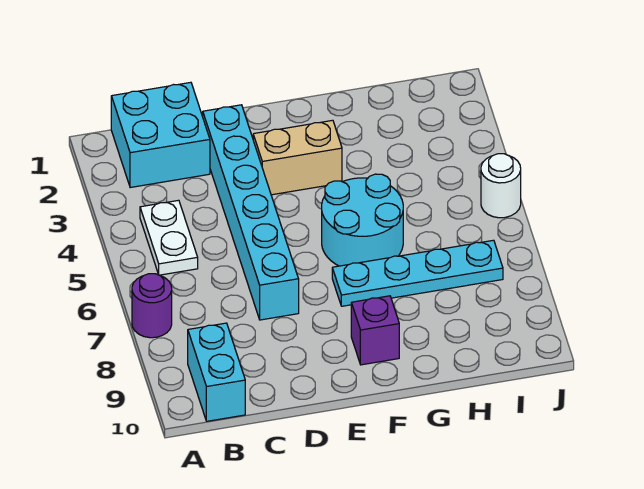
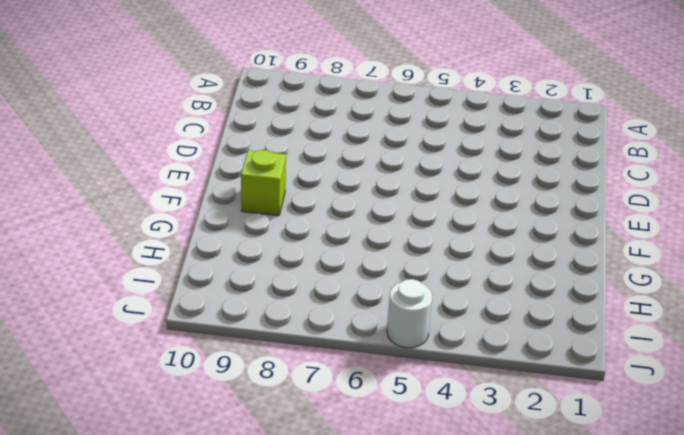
lime 1x1 brick [241,150,286,216] -> purple 1x1 brick [351,296,399,365]
none -> purple 1x1 round brick [132,274,172,338]
none -> cyan 2x2 brick [111,82,210,188]

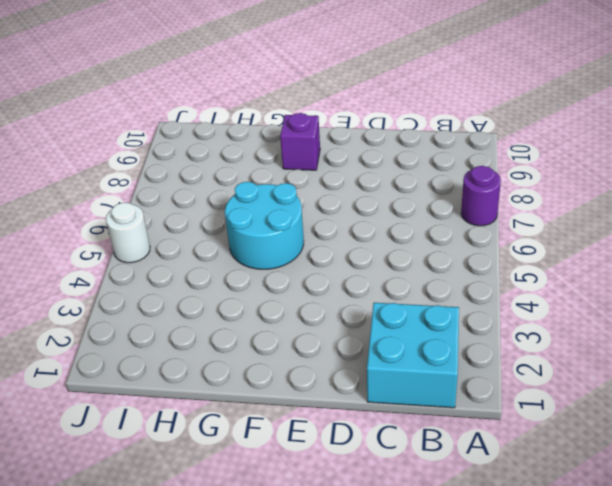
none -> white 1x2 plate [140,200,198,275]
none -> cyan 1x2 brick [188,323,245,421]

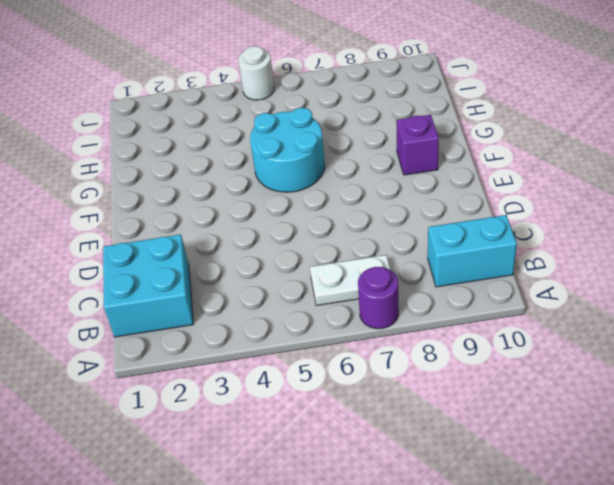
white 1x2 plate [310,255,390,306] -> white 1x2 plate moved to [140,200,198,275]
none -> cyan 1x6 brick [203,105,299,320]
none -> tan 1x2 brick [253,120,342,195]

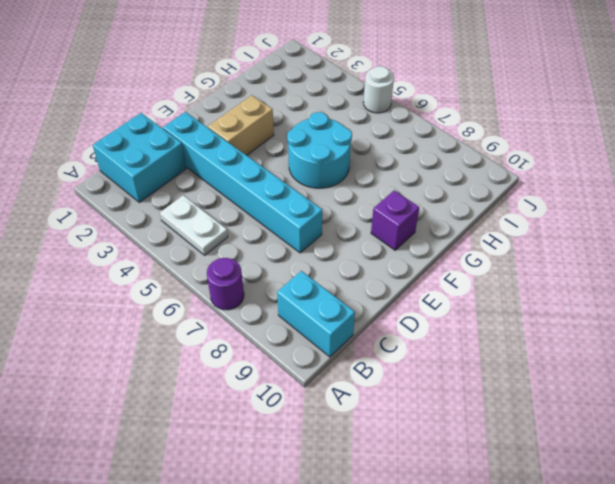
none -> cyan 1x4 plate [332,240,503,306]

